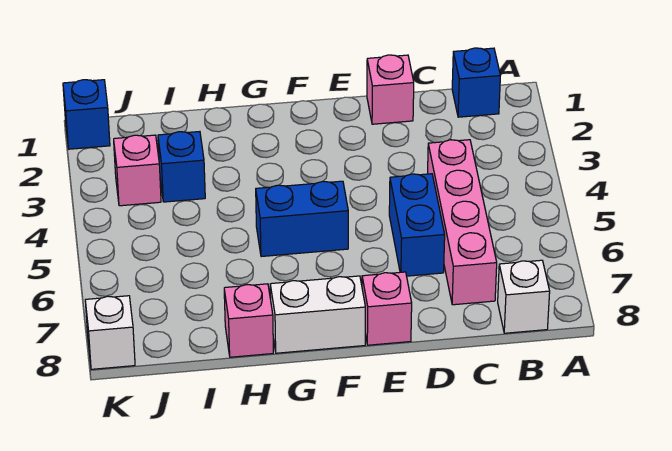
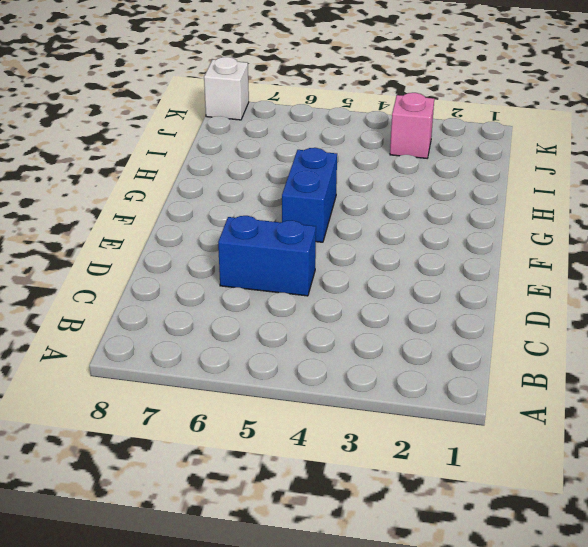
none -> blue 1x1 brick [452,48,500,117]
none -> white 1x1 brick [498,260,550,333]
none -> pink 1x4 brick [428,140,497,305]

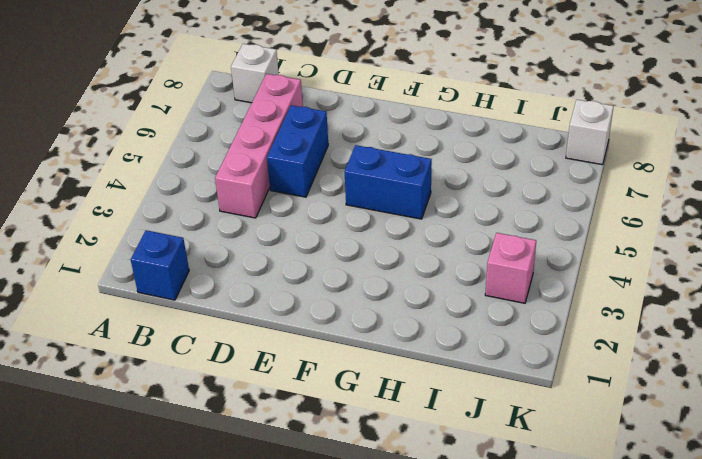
none -> pink 1x1 brick [367,55,414,124]
none -> pink 1x1 brick [362,272,412,345]
none -> white 1x2 brick [270,276,365,353]

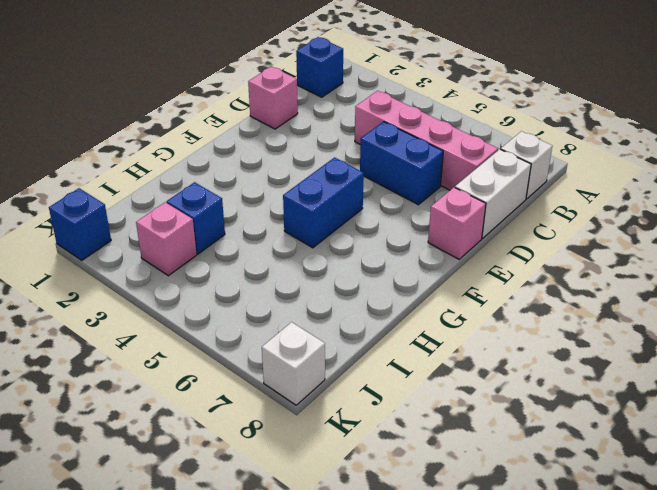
white 1x2 brick [455,149,531,238] -> white 1x2 brick moved to [270,276,365,353]
none -> pink 1x1 brick [224,284,273,357]

